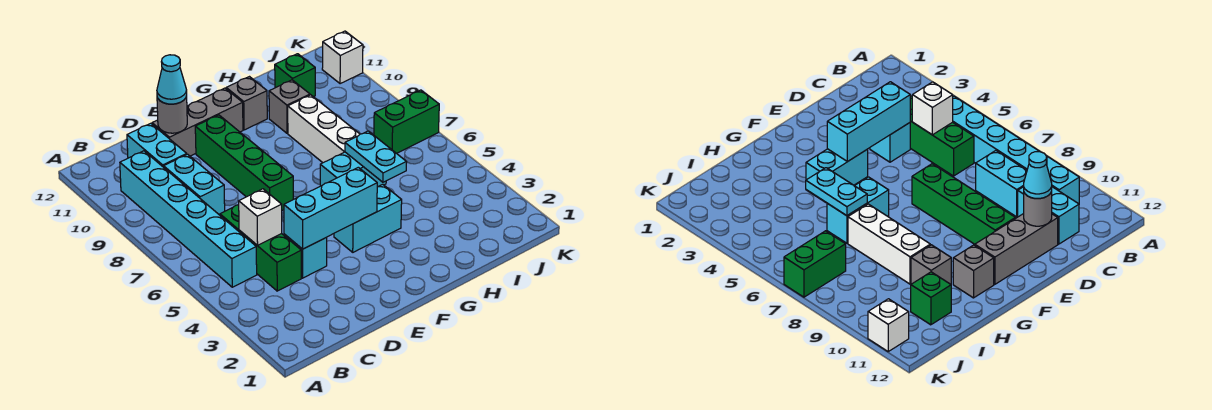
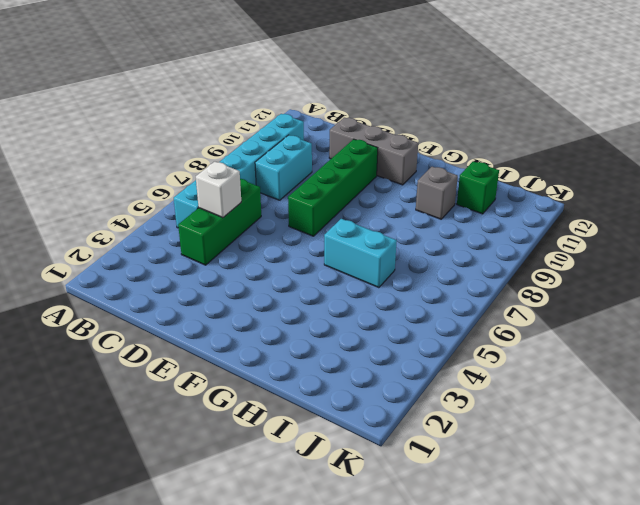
none -> cyan 1x2 brick [127,123,187,167]
none -> cyan 1x1 brick [284,234,327,278]
none -> cyan 1x2 brick [334,184,402,252]

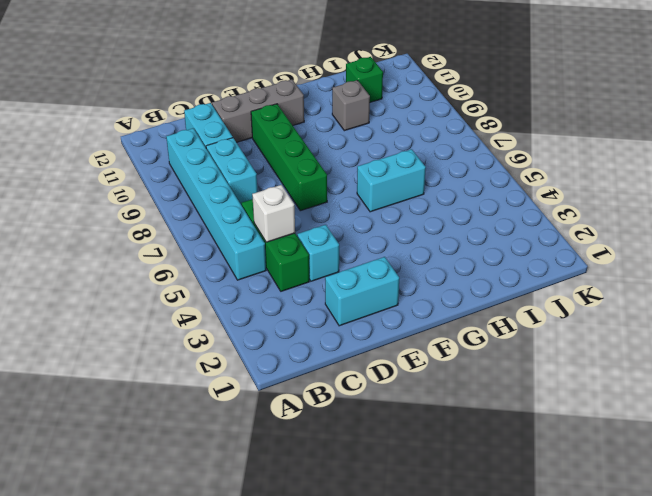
cyan 1x2 brick [325,257,399,326] -> cyan 1x2 brick moved to [334,184,402,252]
none -> grey 1x1 brick [226,77,267,130]
none -> white 1x3 brick [288,95,360,163]
none -> green 1x2 brick [374,90,439,153]

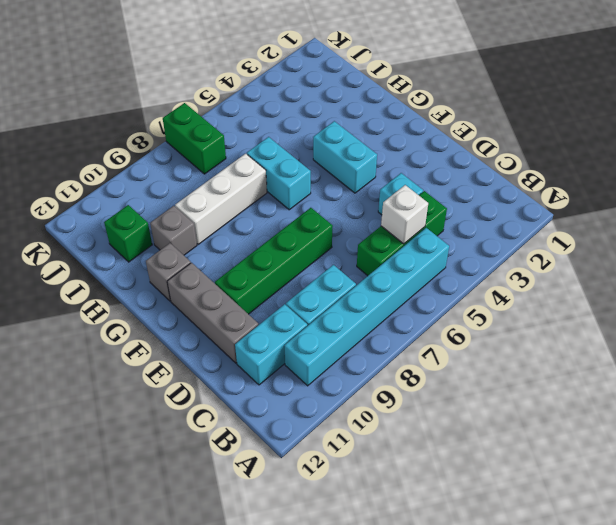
none -> white 1x1 brick [322,31,363,84]
none -> cyan 1x3 brick [284,167,377,249]
none -> grey 1x1 round brick [157,96,187,133]

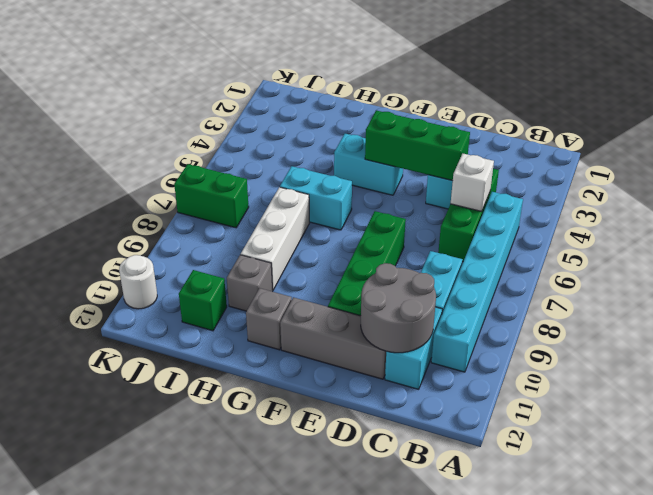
grey 2x2 round brick [361,263,436,353] -> grey 1x1 round brick [157,96,187,133]
green 1x3 brick [365,110,470,181] -> cyan 1x3 brick [284,167,377,249]
white 1x1 round brick [119,255,157,309] -> white 1x1 brick [322,31,363,84]
none -> cyan 1x2 plate [345,131,407,182]
none -> cyan 1x1 cone [157,55,187,104]

